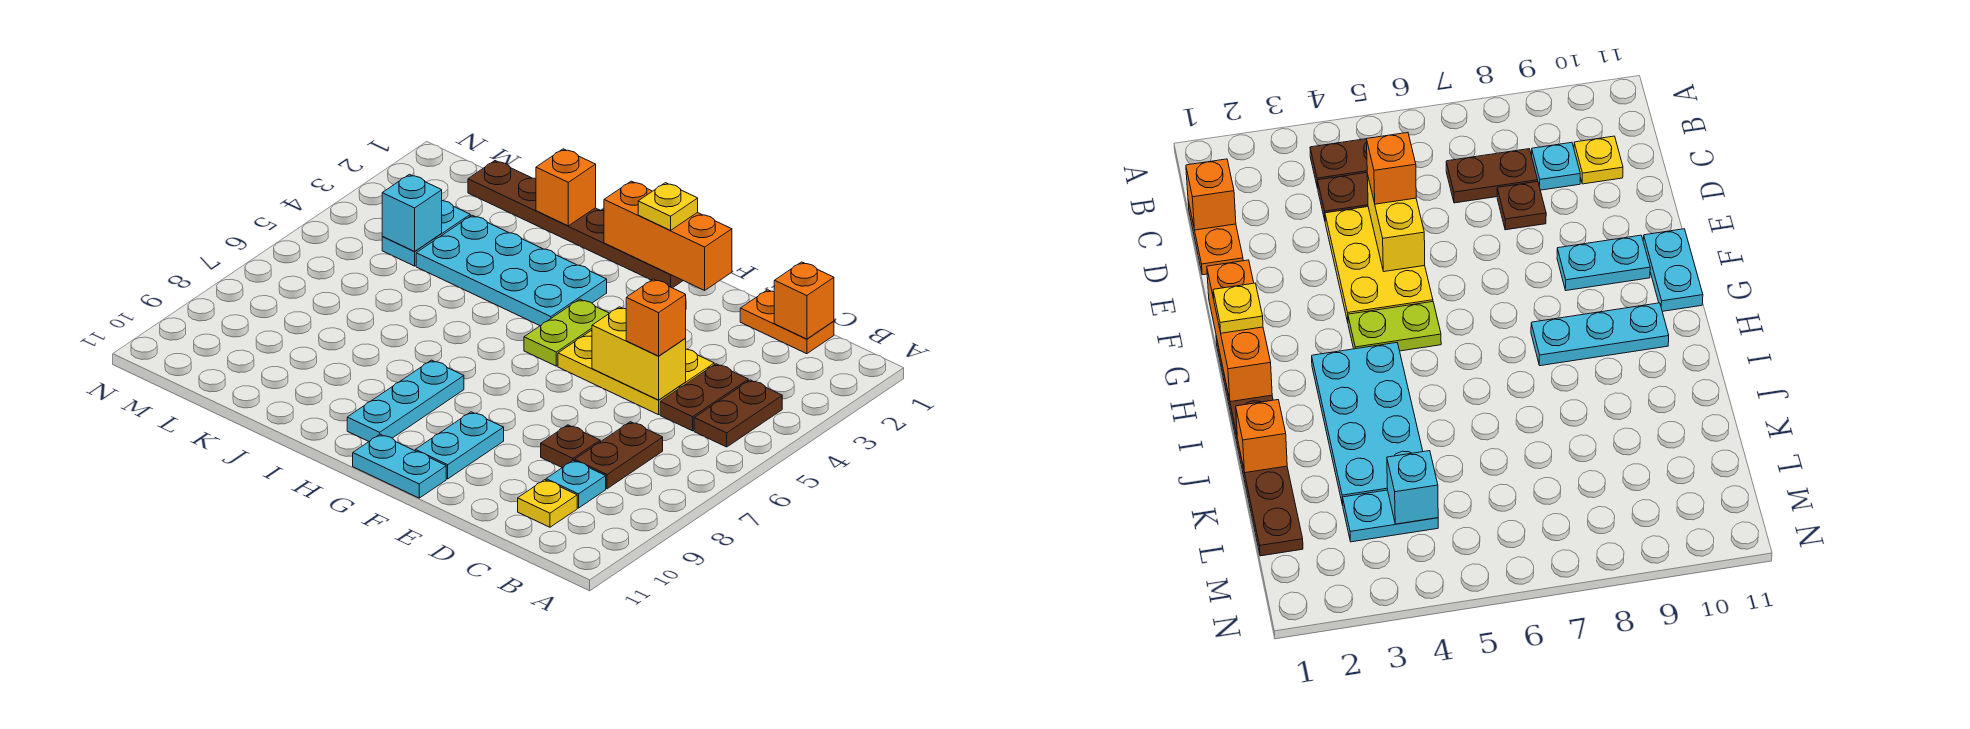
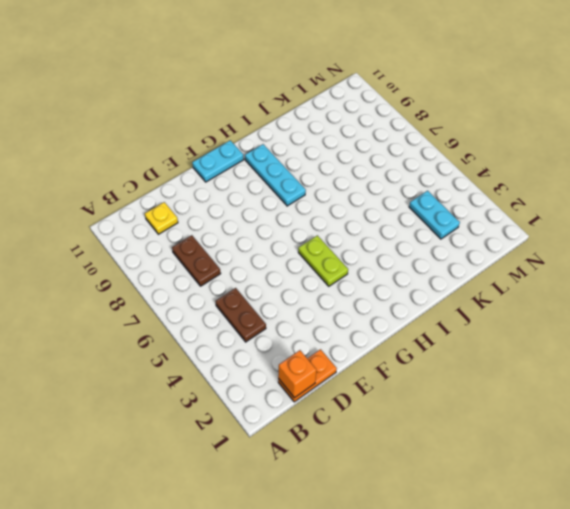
none -> brown 1x2 plate [694,380,782,447]
none -> cyan 1x1 plate [546,460,606,508]
none -> yellow 2x3 plate [558,330,714,415]

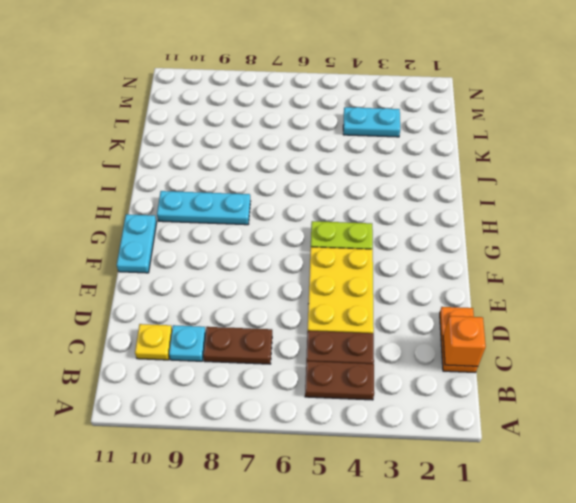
none -> brown 1x1 plate [541,425,600,468]
none -> cyan 1x2 plate [415,412,504,479]
none -> brown 1x6 plate [468,161,683,288]

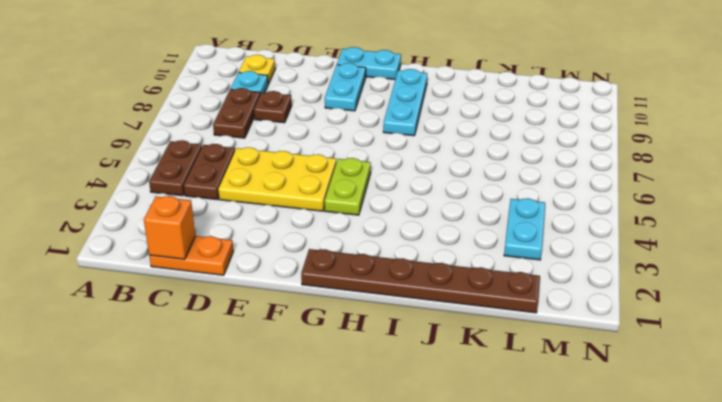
none -> cyan 2x4 plate [416,215,607,326]
none -> yellow 1x2 brick [592,307,686,400]
none -> orange 1x3 brick [604,181,732,290]

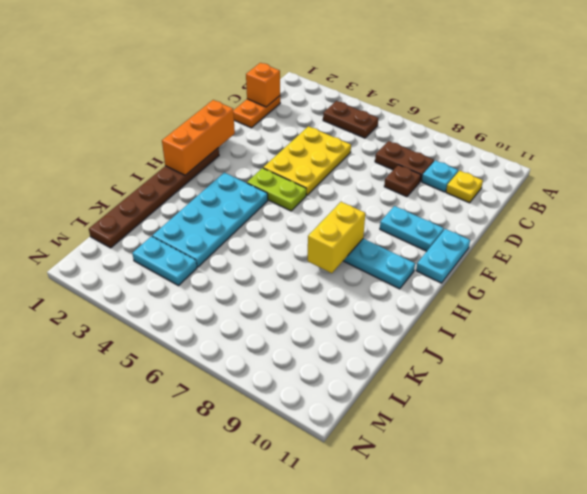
yellow 1x2 brick [308,202,365,273] -> yellow 1x2 brick moved to [592,307,686,400]
none -> brown 1x2 plate [660,364,748,431]
none -> orange 1x1 brick [536,149,596,226]
none -> cyan 1x1 brick [382,174,442,251]

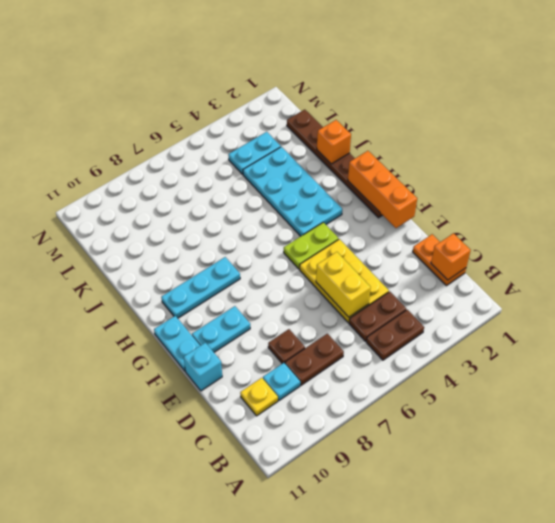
cyan 1x1 brick [184,343,222,391] -> cyan 1x1 brick moved to [382,174,442,251]
none -> orange 1x1 brick [626,279,686,356]
none -> yellow 1x1 plate [638,183,698,230]

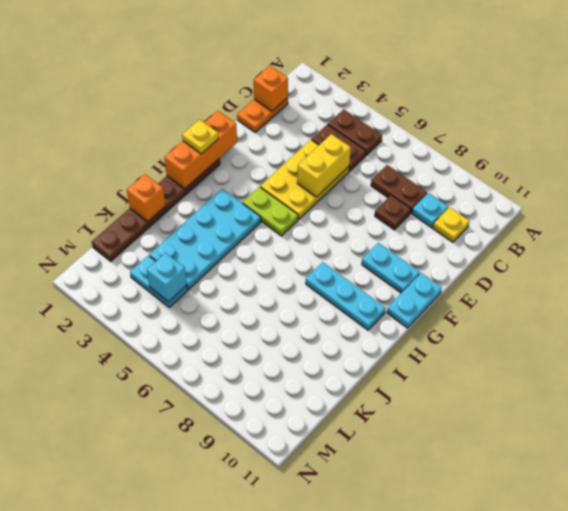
none -> orange 1x1 brick [626,279,686,356]

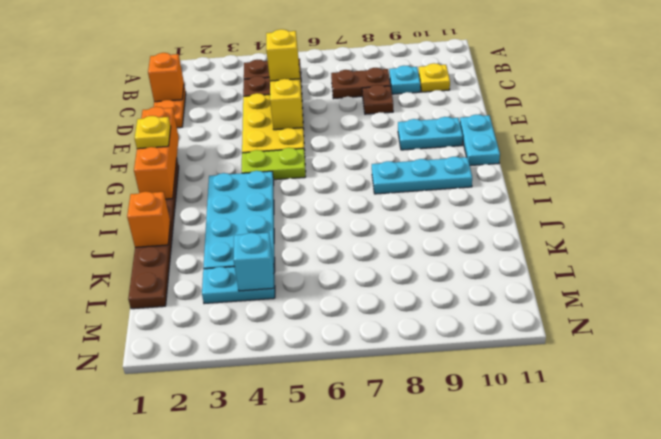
yellow 1x1 brick [266,29,299,81] -> orange 1x1 brick [626,279,686,356]

